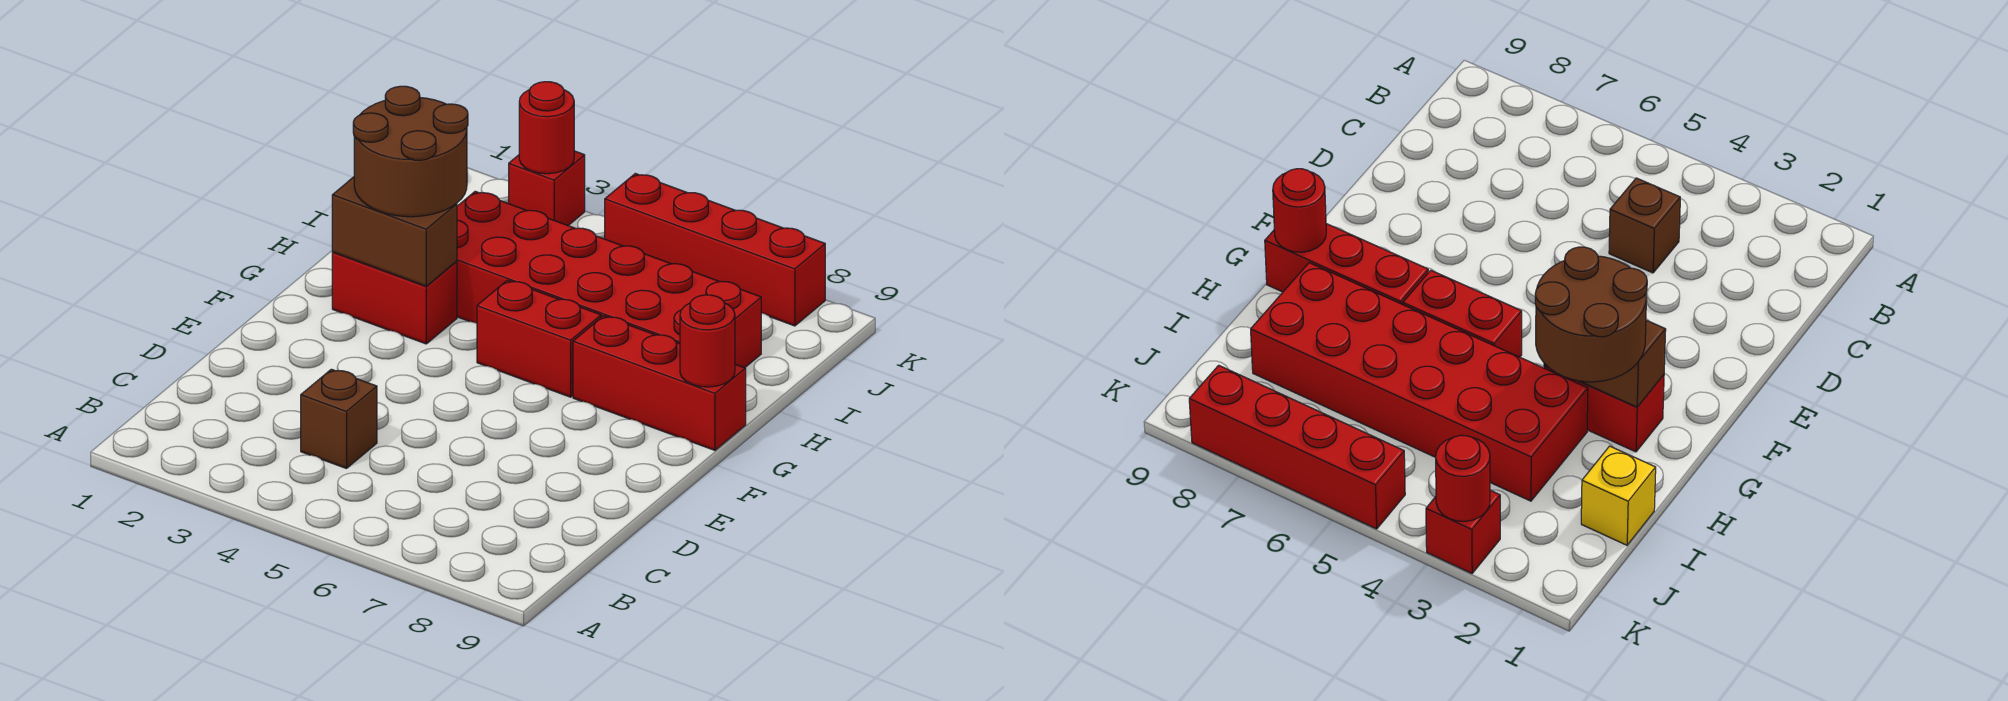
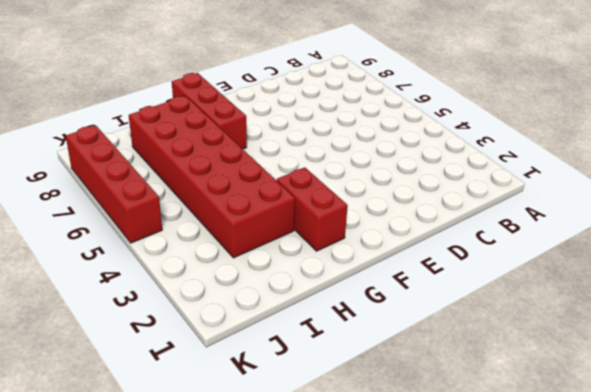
none -> brown 1x1 brick [301,369,377,468]
none -> red 1x2 brick [477,280,601,397]
none -> yellow 1x1 brick [1581,446,1656,545]

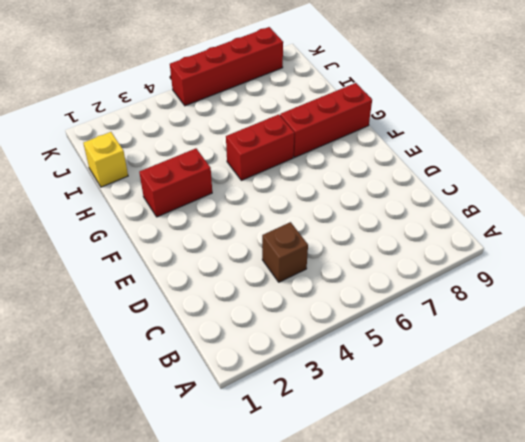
none -> red 2x6 brick [457,191,761,368]
none -> red 1x1 brick [509,151,585,226]
none -> brown 1x2 brick [332,177,457,286]

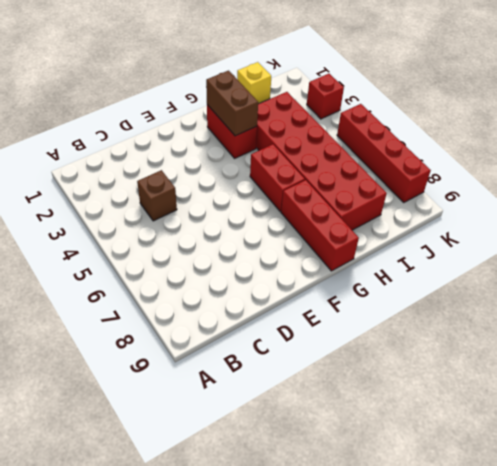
none -> red 1x1 round brick [680,295,735,387]
none -> red 1x1 round brick [519,82,574,174]
none -> brown 2x2 round brick [353,86,468,217]

